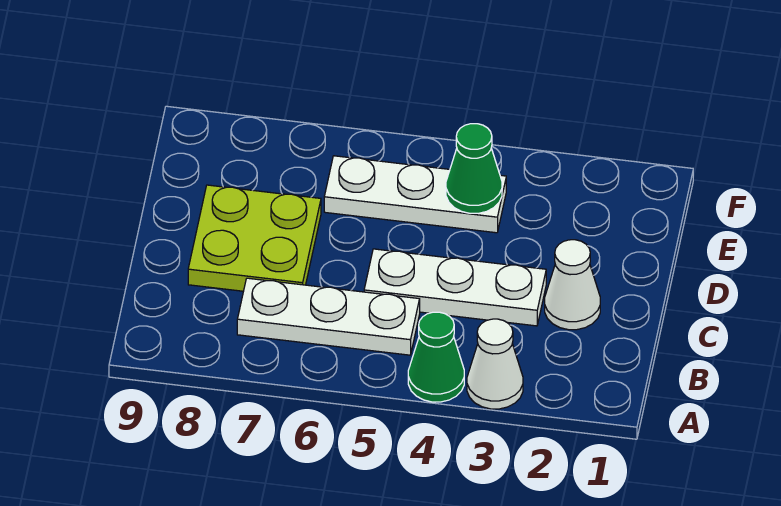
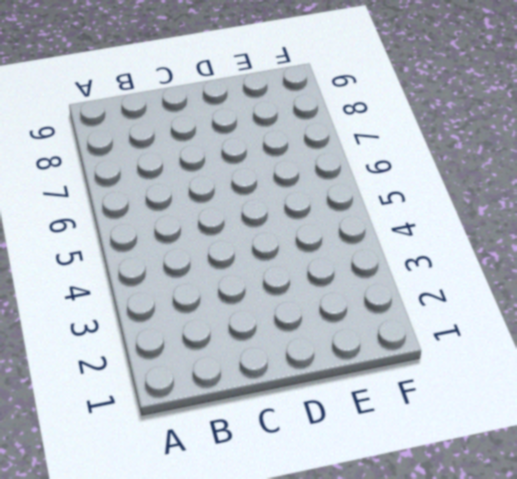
none -> white 1x1 cone [467,319,523,409]
none -> green 1x1 cone [408,312,464,402]

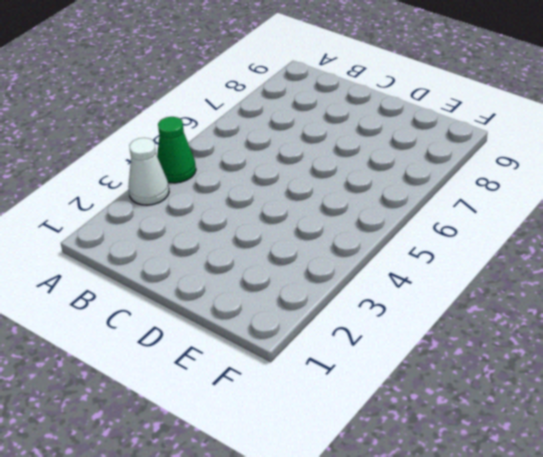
none -> white 1x3 plate [237,278,420,355]
none -> white 1x1 cone [545,240,600,330]

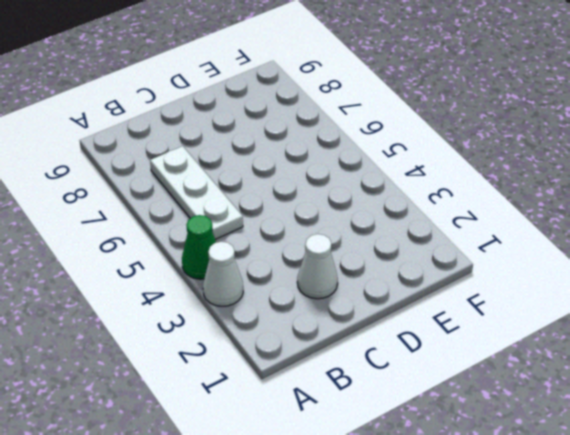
none -> white 1x3 plate [364,249,546,326]
none -> lime 2x2 plate [188,185,321,291]

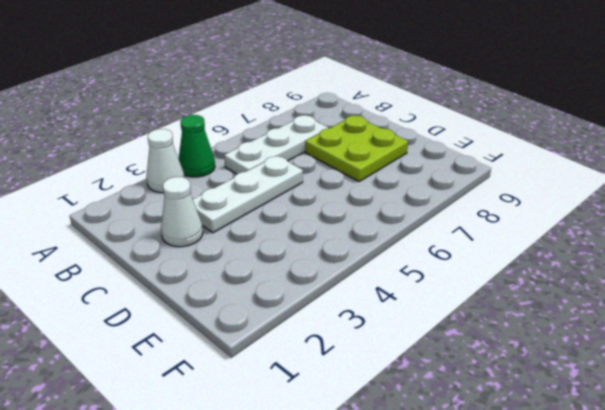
none -> white 1x3 plate [324,156,506,233]
none -> green 1x1 cone [446,124,502,213]

